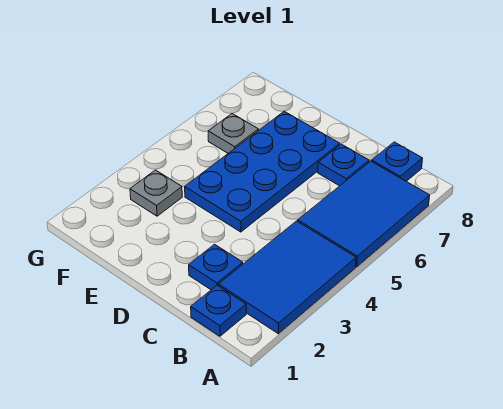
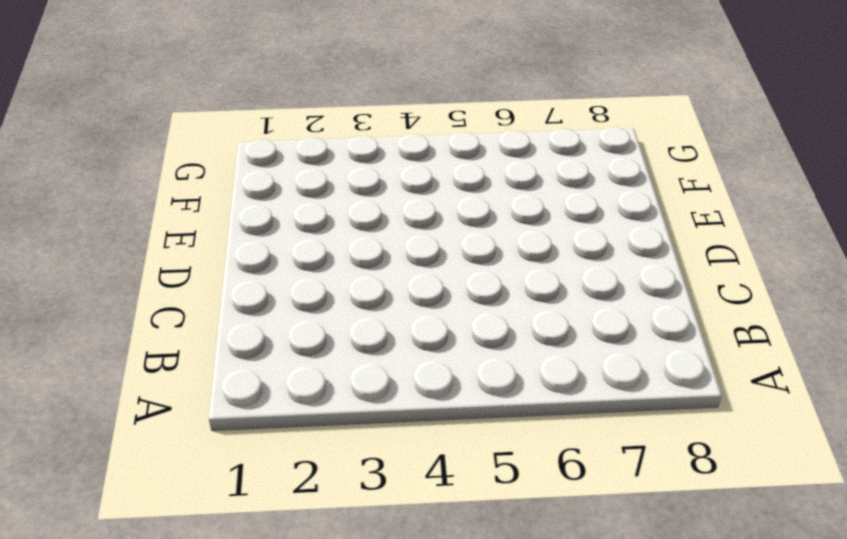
none -> blue 2x3 tile [218,221,356,334]
none -> blue 2x3 tile [298,161,430,267]

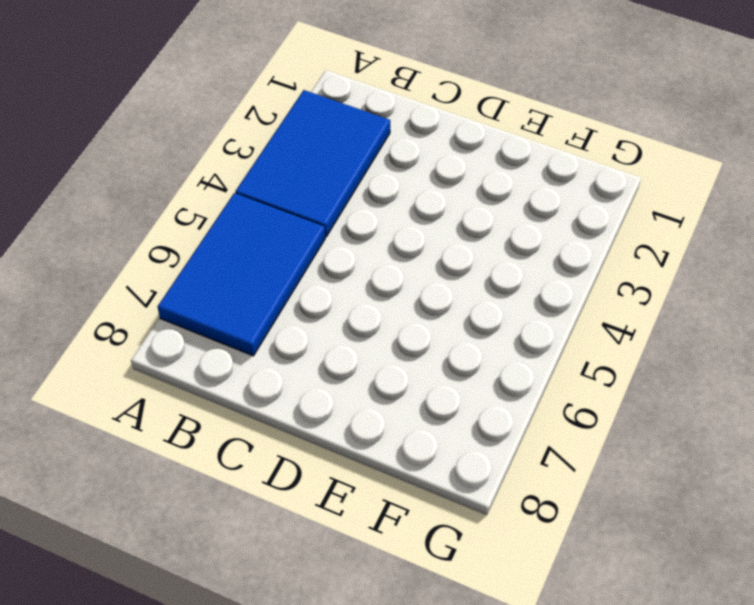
none -> blue 1x1 plate [191,285,246,336]
none -> blue 1x1 plate [372,142,423,181]

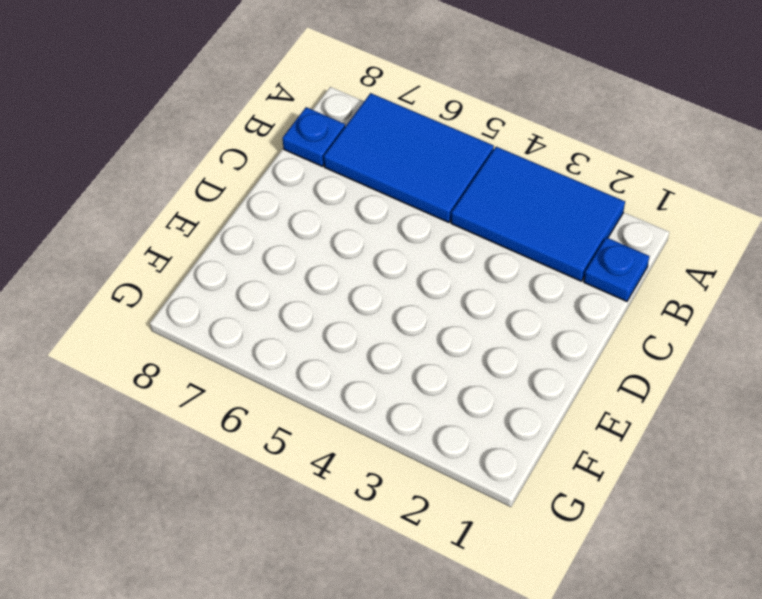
none -> blue 1x1 plate [189,244,243,290]
none -> blue 1x1 plate [318,144,369,186]

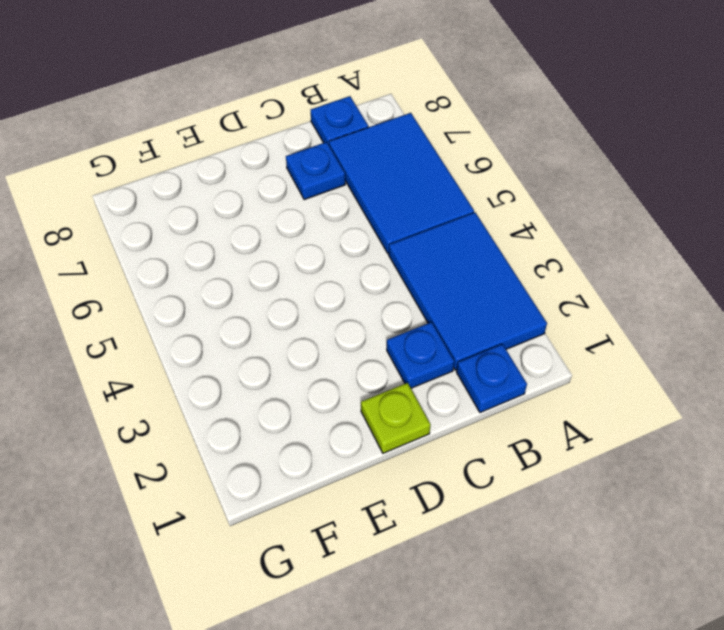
lime 1x1 plate [361,383,431,453] -> none
none -> blue 2x4 plate [185,111,340,232]
none -> grey 1x1 plate [130,170,182,216]

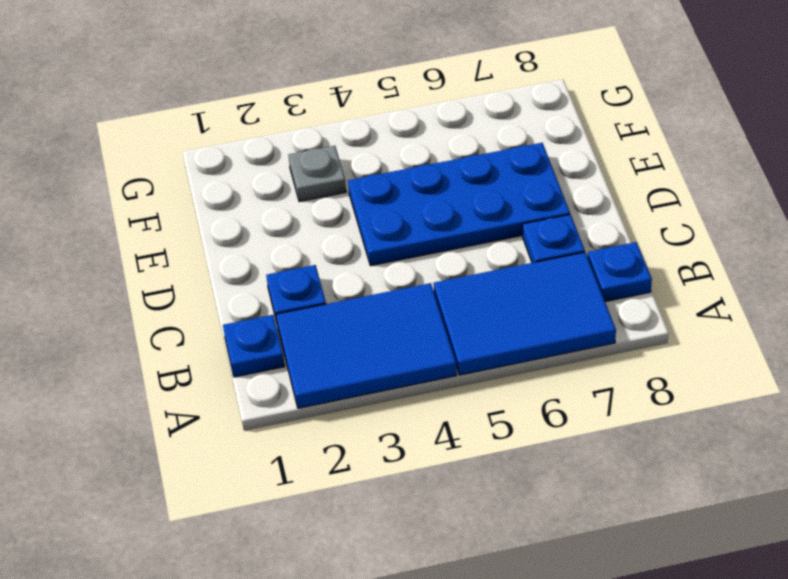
none -> grey 1x1 plate [208,114,258,153]

